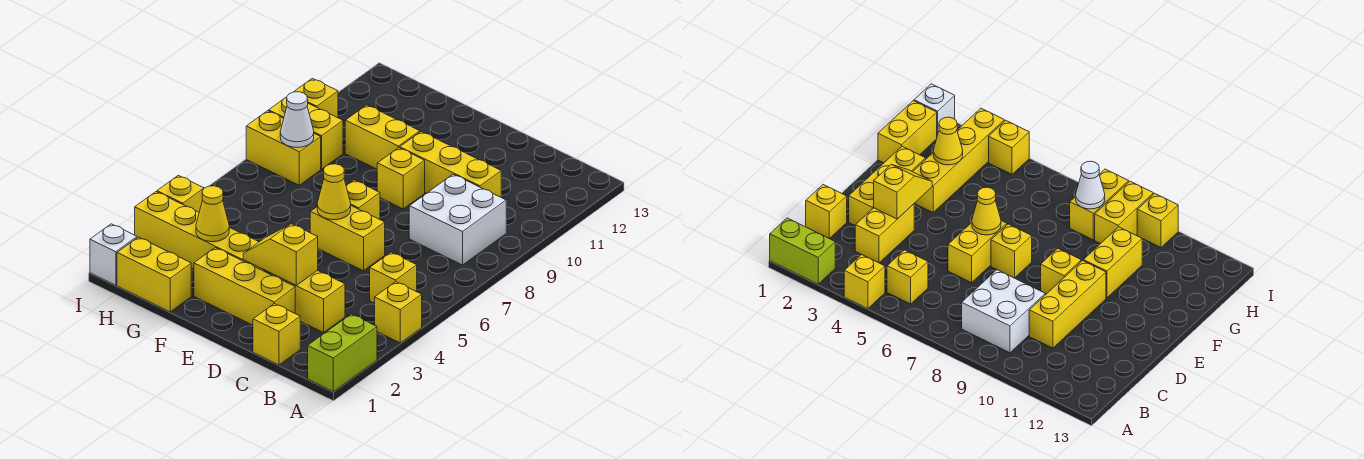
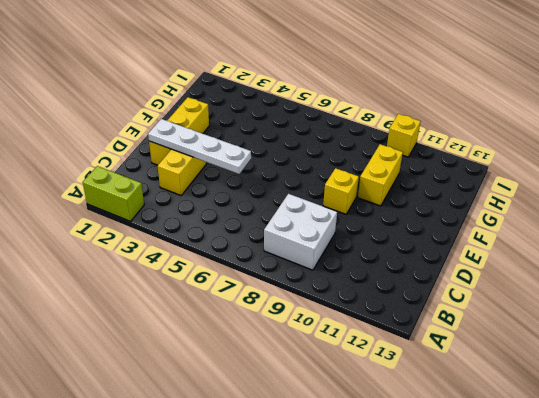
white 1x4 plate [148,119,251,174] -> yellow 1x2 slope [243,224,318,285]
none -> yellow 1x1 brick [375,282,422,343]
none -> yellow 1x1 brick [370,252,417,303]
none -> yellow 1x1 brick [253,304,300,365]

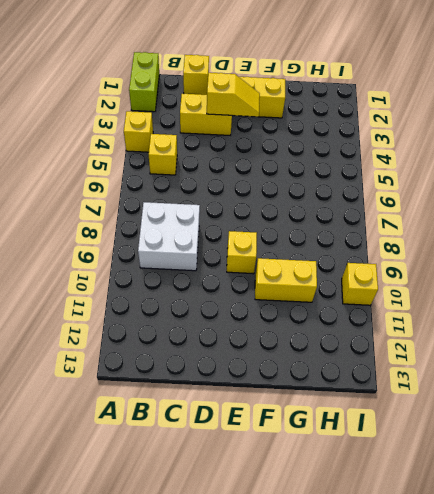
none -> yellow 1x3 brick [400,132,501,197]
none -> yellow 1x2 brick [310,206,385,271]
none -> yellow 1x1 brick [346,180,380,219]

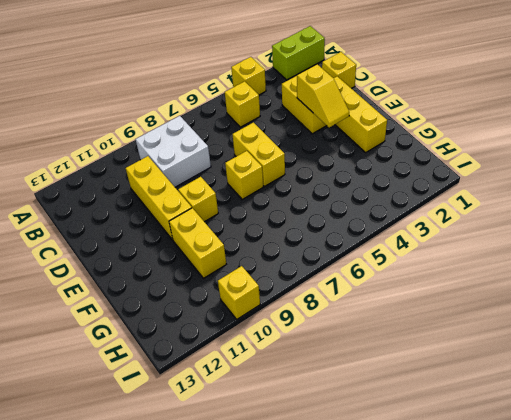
none -> yellow 1x4 brick [135,192,263,271]
none -> yellow 1x2 brick [117,237,191,312]
none -> yellow 1x2 brick [246,111,321,185]

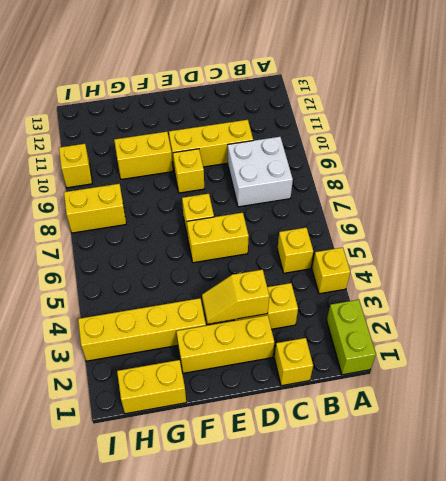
none -> yellow 1x2 brick [269,97,343,169]
none -> white 1x1 brick [90,224,137,285]
none -> yellow 1x1 brick [157,175,204,212]

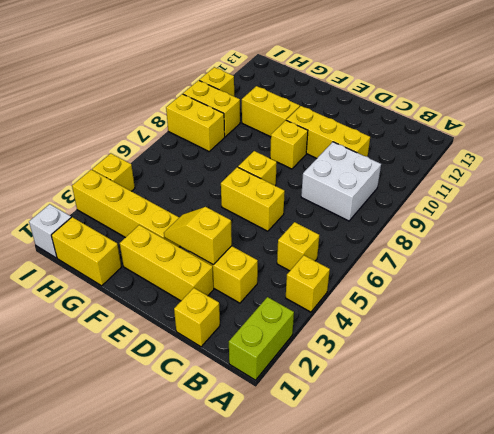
none -> yellow 1x1 cone [317,164,351,220]
none -> yellow 1x1 cone [196,186,229,242]
none -> white 1x1 cone [280,92,314,147]

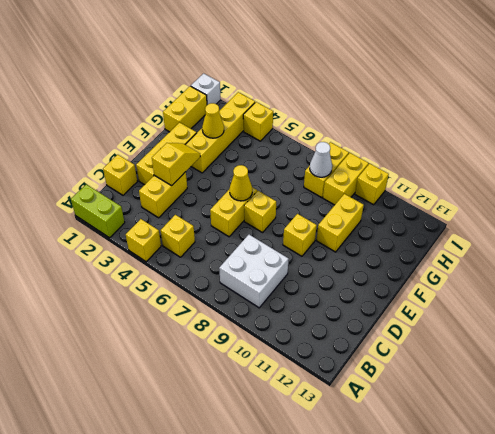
none -> yellow 1x3 brick [400,132,501,197]

